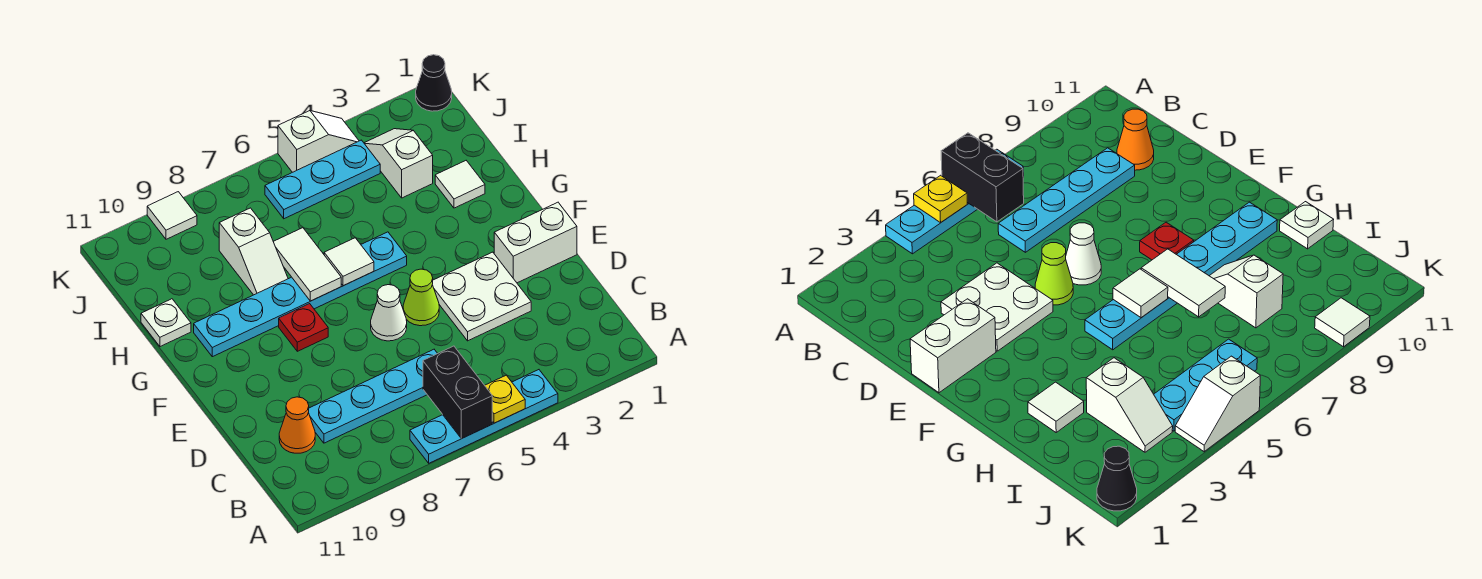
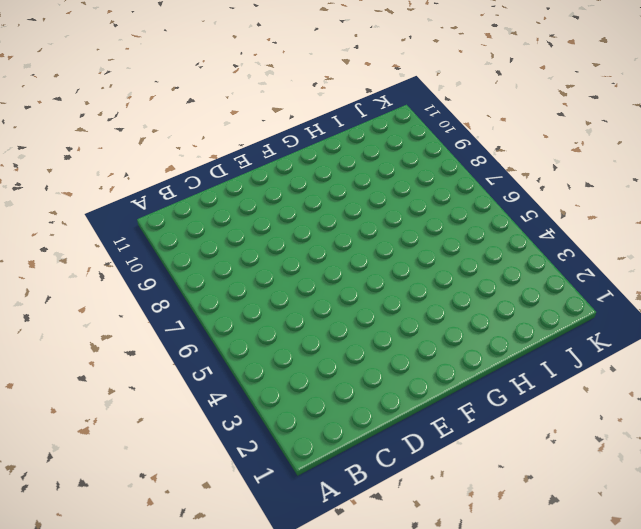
none -> cyan 1x4 plate [410,370,558,463]
none -> cyan 1x4 plate [308,349,438,443]
none -> orange 1x1 cone [279,397,315,453]

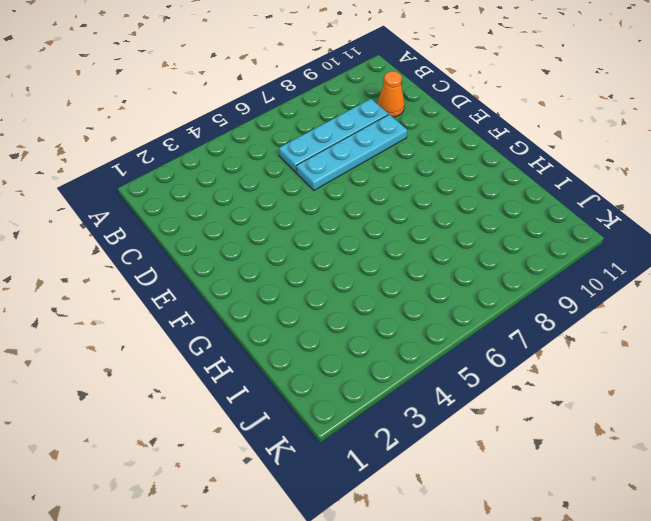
cyan 1x4 plate [296,114,407,190] -> cyan 1x4 plate moved to [410,370,558,463]
none -> white 2x2 plate [432,252,531,341]
none -> white 1x2 brick [494,202,577,283]
none -> lime 1x1 cone [403,269,439,326]

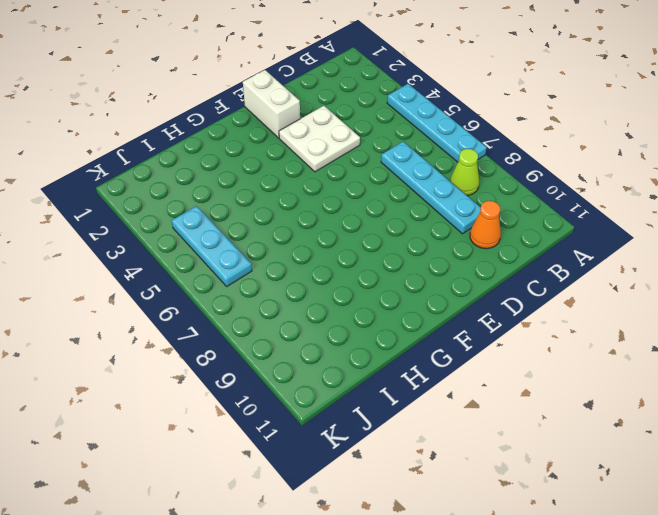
lime 1x1 cone [450,149,479,196] -> lime 1x1 cone moved to [403,269,439,326]
none -> white 1x1 cone [371,285,407,341]
none -> red 1x1 plate [279,304,328,351]
none -> cyan 1x6 plate [194,232,407,357]

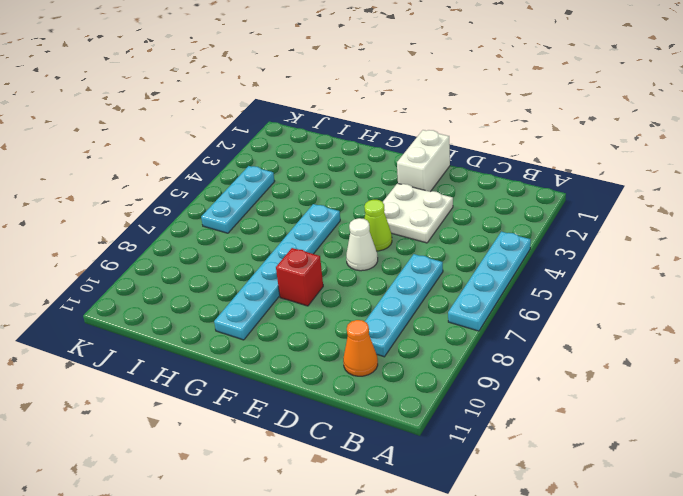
red 1x1 brick [276,248,323,306] -> red 1x1 plate [279,304,328,351]
none -> white 1x1 tile [435,161,485,208]
none -> white 1x2 slope [219,208,288,295]
none -> white 1x1 plate [141,299,191,347]

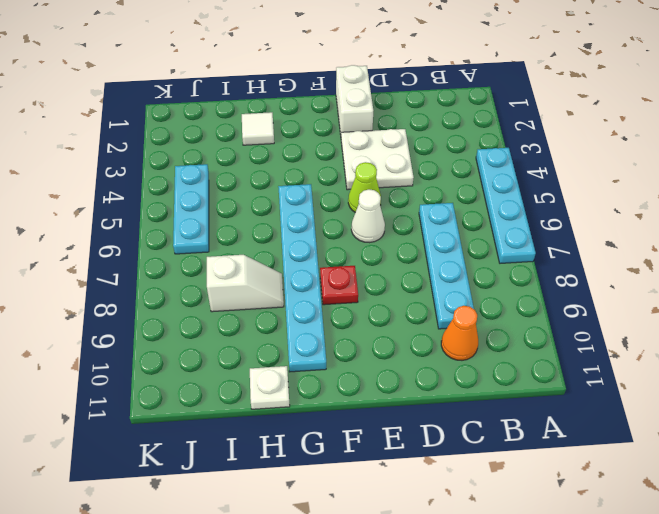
none -> white 1x2 slope [364,129,433,198]
none -> black 1x1 cone [416,55,452,111]
none -> white 1x2 slope [278,111,359,172]

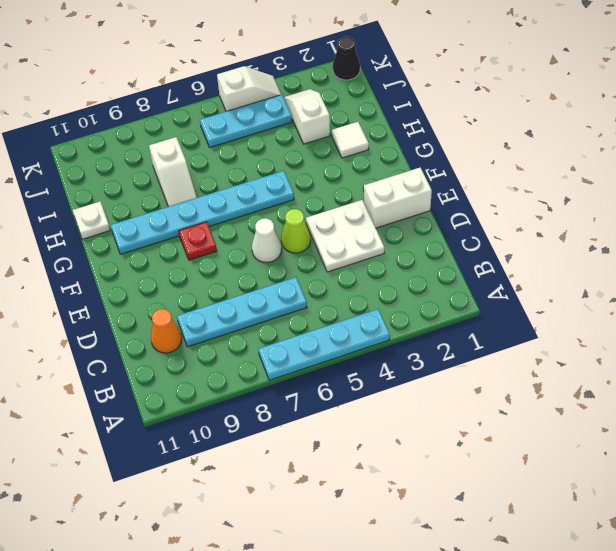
none -> white 1x1 tile [147,192,197,239]
none -> yellow 1x1 plate [485,375,525,423]
none -> black 1x2 brick [423,346,492,438]

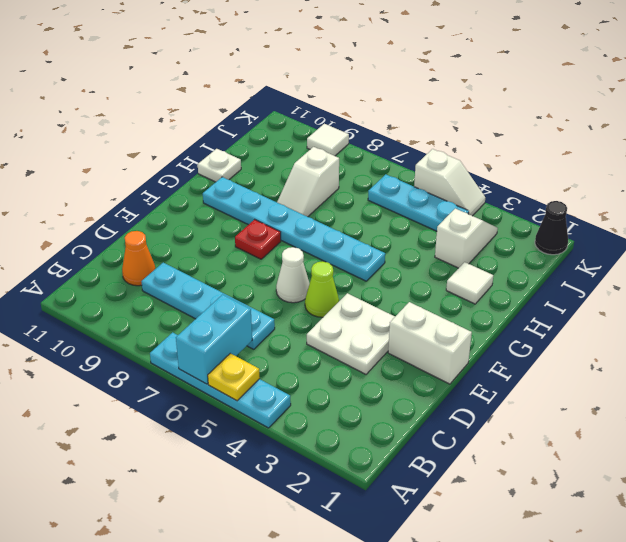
cyan 1x2 brick [176,294,252,384] -> black 1x2 brick [423,346,492,438]
none -> white 1x1 tile [324,238,374,286]
none -> white 1x2 tile [273,228,341,301]

